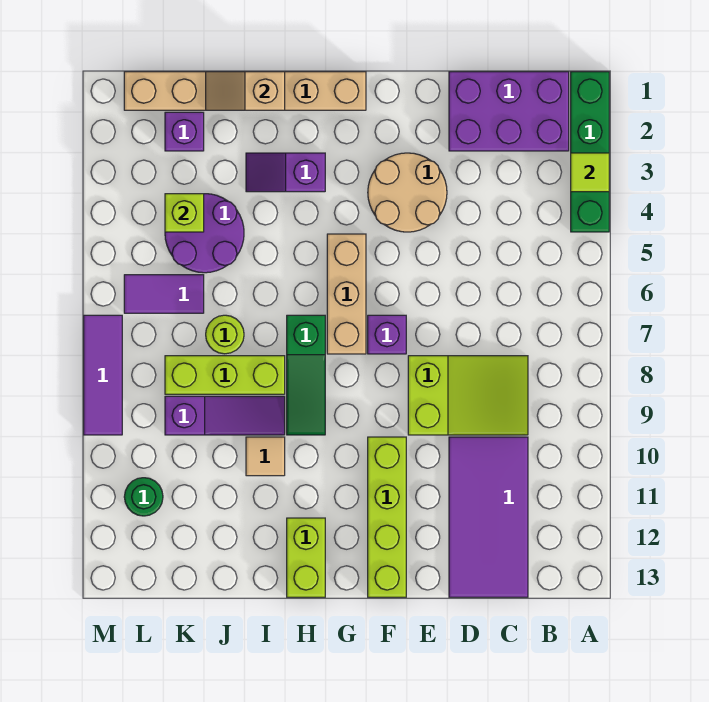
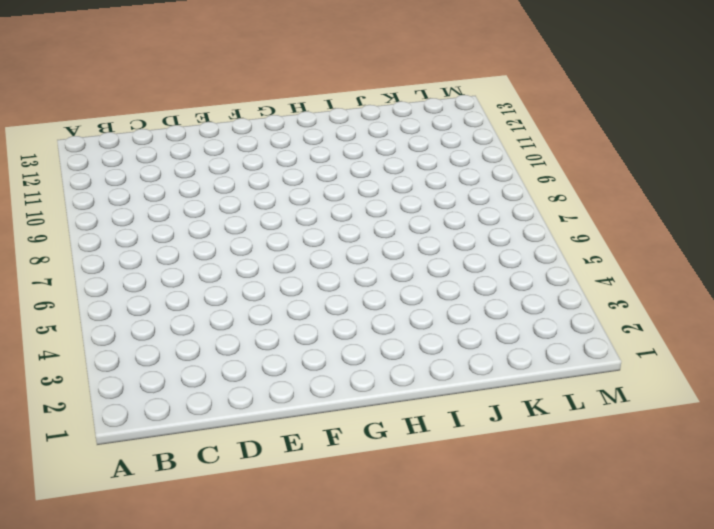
none -> green 1x4 brick [571,72,609,232]
none -> purple 2x3 brick [449,72,569,151]
none -> lime 2x3 slope [408,356,528,435]

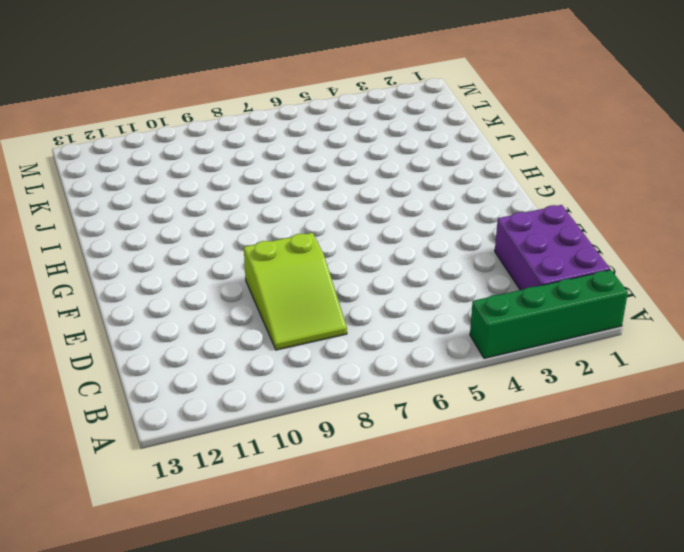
none -> purple 2x4 tile [449,437,528,597]
none -> tan 2x2 round brick [368,153,447,232]
none -> purple 1x1 brick [368,315,406,354]

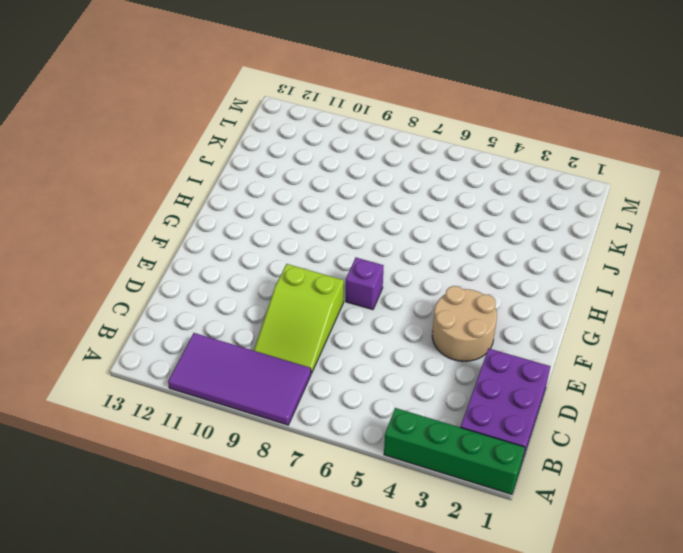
purple 2x4 tile [168,333,311,425] -> purple 2x4 tile moved to [449,437,528,597]
none -> lime 1x4 brick [368,437,406,597]
none -> tan 1x6 brick [124,72,366,110]
none -> tan 1x3 brick [327,234,366,354]

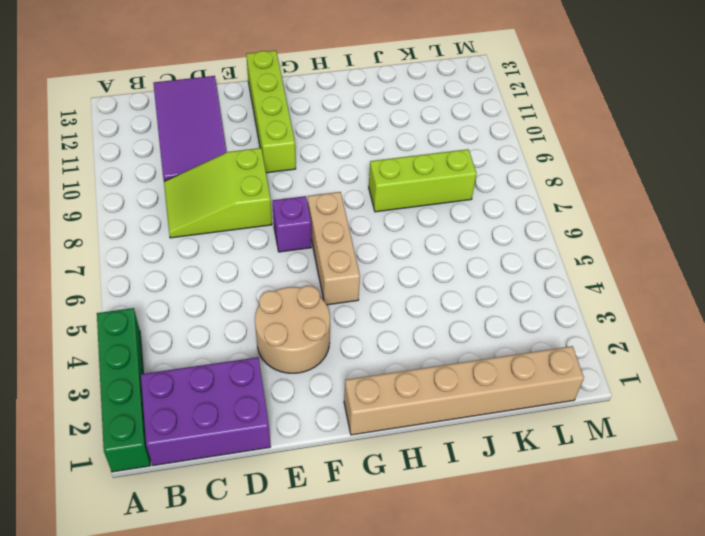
none -> purple 1x2 slope [246,153,325,192]
none -> green 1x3 slope [287,315,325,435]
none -> lime 1x2 brick [287,518,325,597]

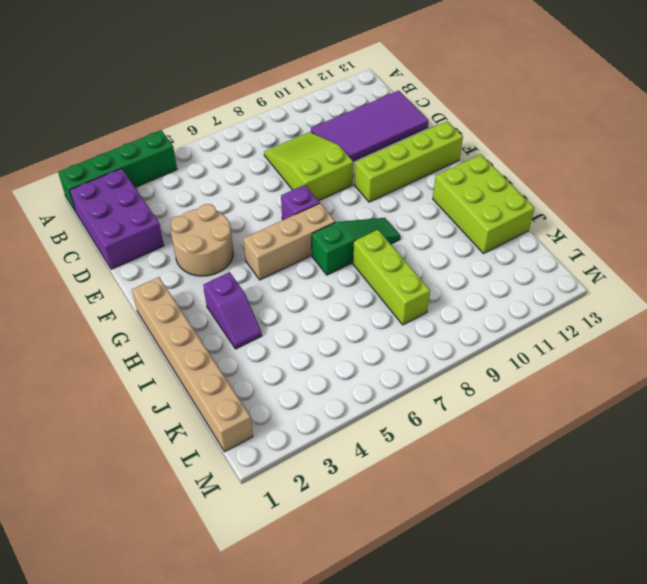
lime 2x3 brick [433,155,534,254] -> lime 1x2 brick [287,518,325,597]
none -> purple 1x3 slope [165,396,285,435]
none -> tan 1x1 tile [246,437,285,476]
none -> purple 2x2 round brick [165,194,244,273]

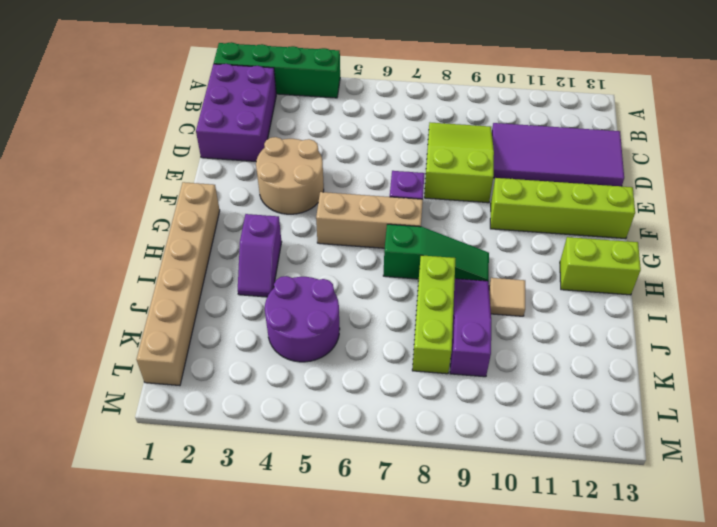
none -> lime 1x1 round brick [206,315,244,354]
none -> purple 1x1 brick [165,112,204,151]
none -> purple 1x2 tile [124,275,204,313]

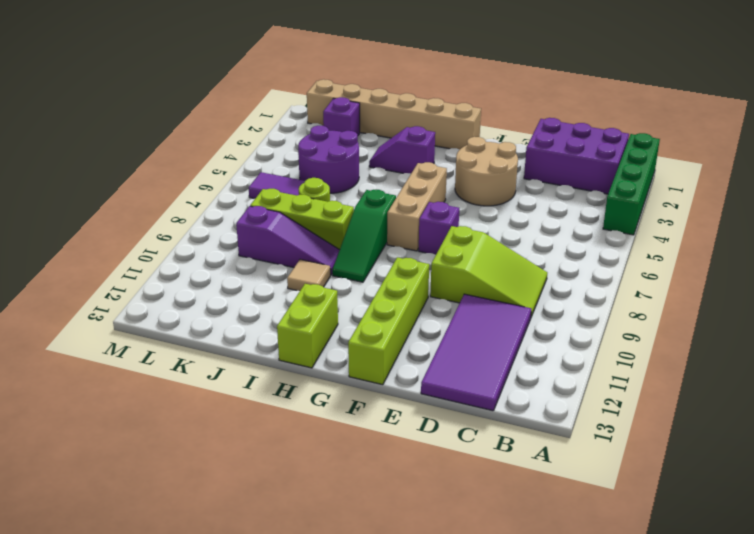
none -> green 1x1 round brick [124,478,163,516]
none -> purple 1x3 tile [84,315,122,435]
none -> lime 1x1 tile [571,153,609,192]

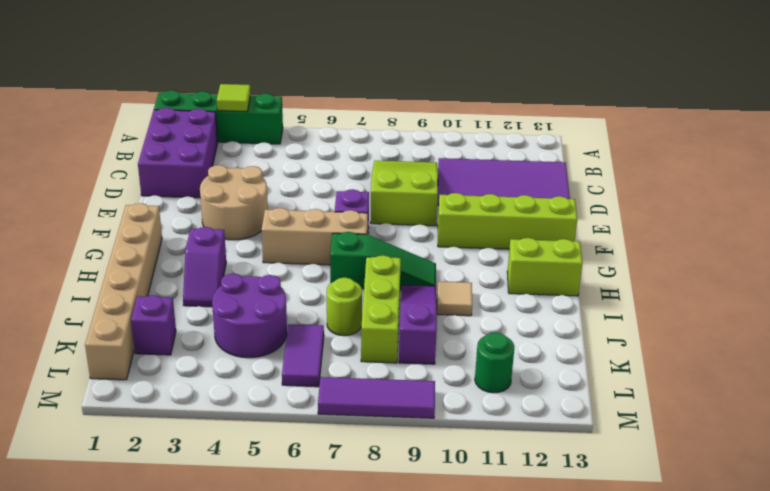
none -> tan 1x2 slope [206,72,285,110]
none -> lime 1x1 brick [165,194,204,232]

